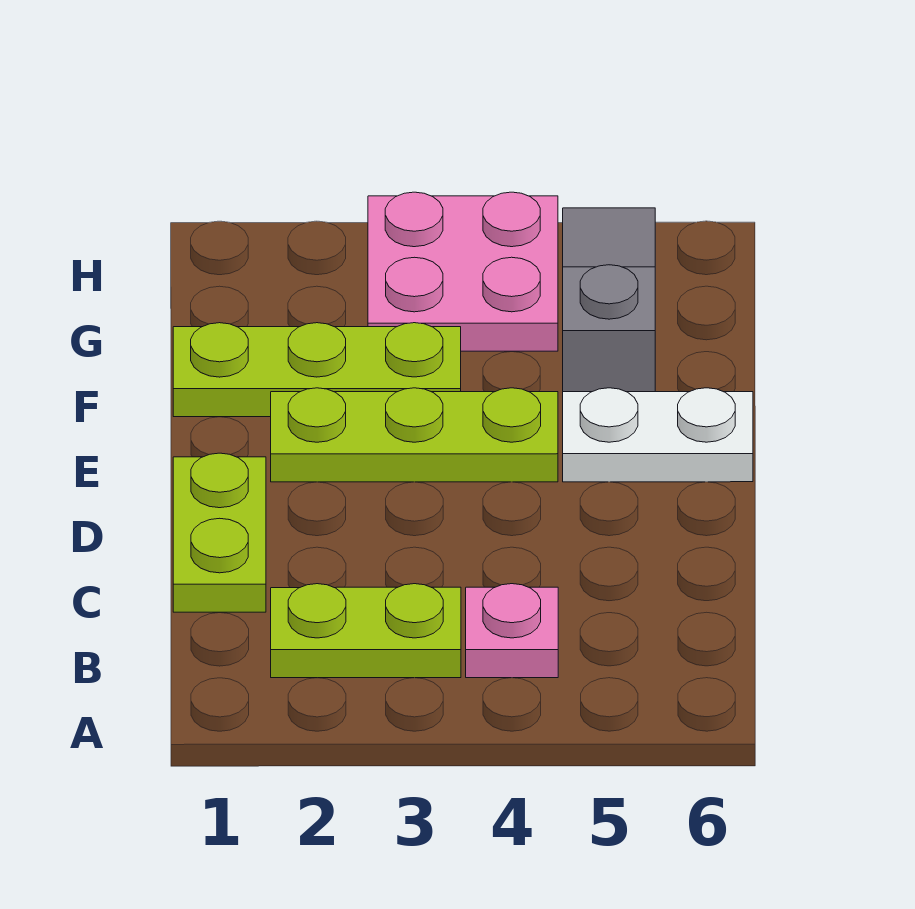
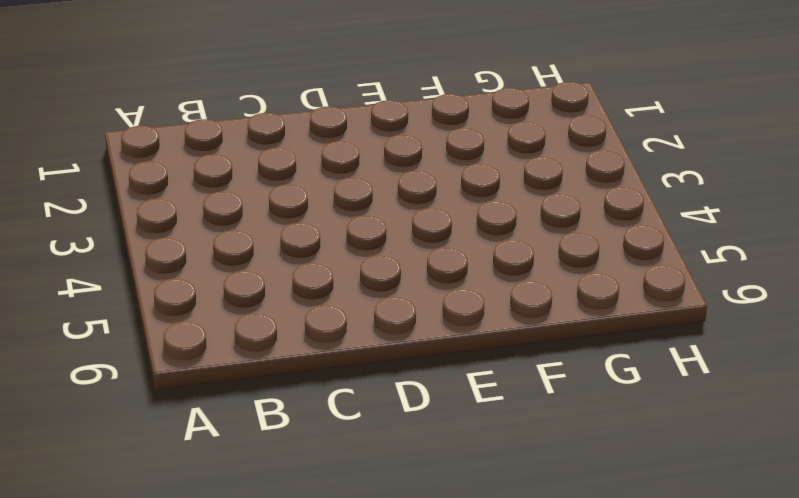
none -> lime 1x2 plate [271,584,461,678]
none -> pink 1x1 plate [466,584,558,678]

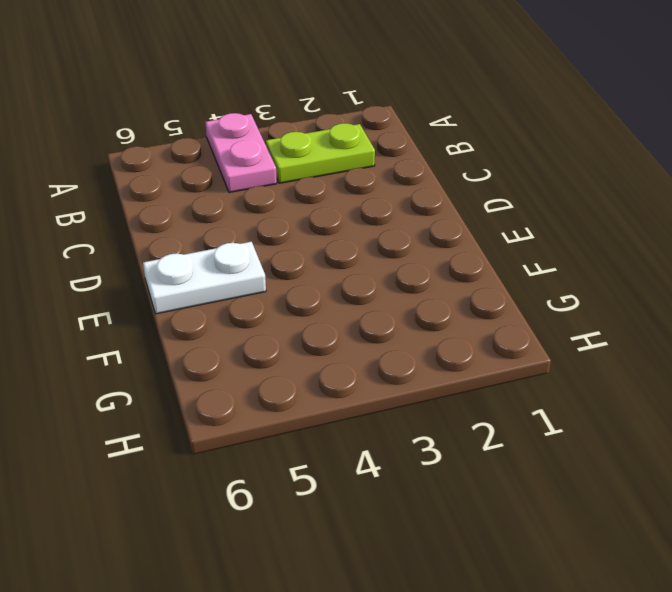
pink 1x2 plate [205,113,277,192] -> pink 1x1 plate [466,584,558,678]
none -> lime 1x2 plate [173,453,266,612]
none -> lime 1x3 plate [271,388,558,482]

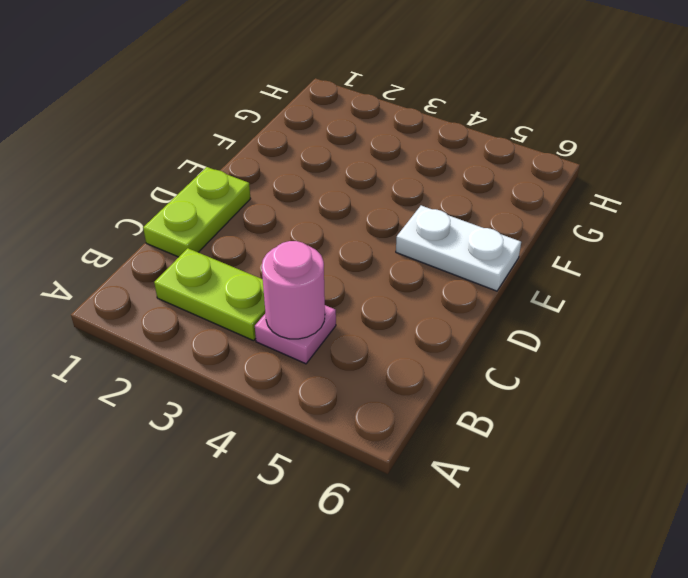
pink 1x1 round brick [262,241,325,339] -> none
none -> lime 1x3 plate [271,388,558,482]
none -> lime 1x3 plate [173,323,461,417]

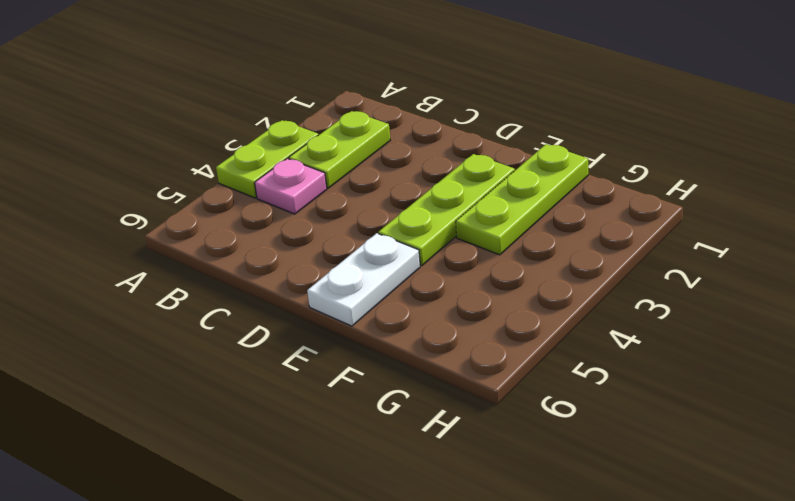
lime 1x2 plate [216,120,318,198] -> lime 1x2 plate turned to [173,453,266,612]
none -> grey 1x3 slope [563,208,655,392]
none -> pink 2x2 plate [368,192,558,351]

